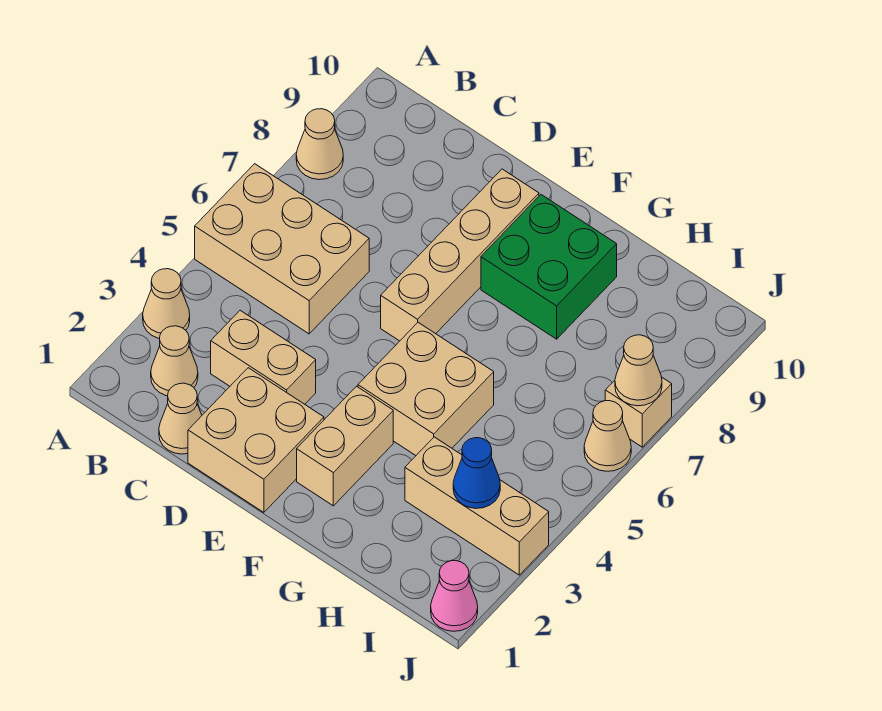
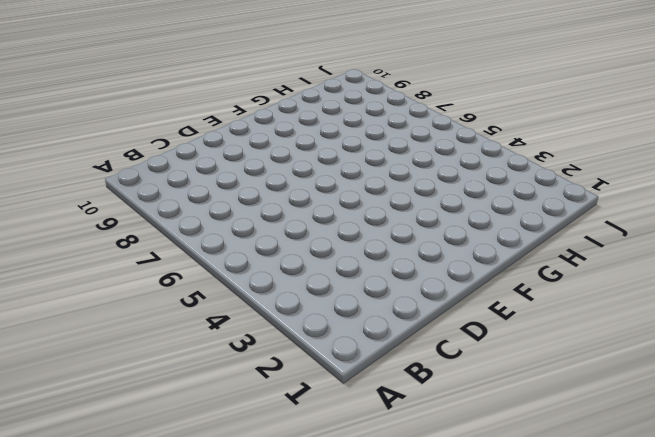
none -> tan 1x1 cone [143,269,190,339]
none -> tan 2x3 brick [195,164,369,334]
none -> tan 1x1 cone [296,109,343,180]

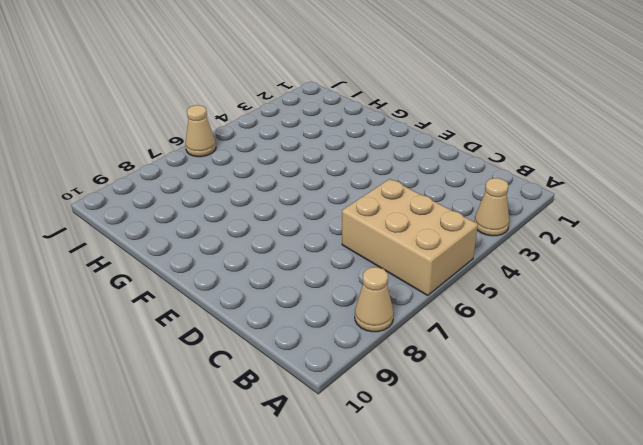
none -> tan 1x1 cone [151,326,198,396]
none -> tan 1x1 cone [159,383,202,454]
none -> tan 1x2 brick [211,310,316,404]

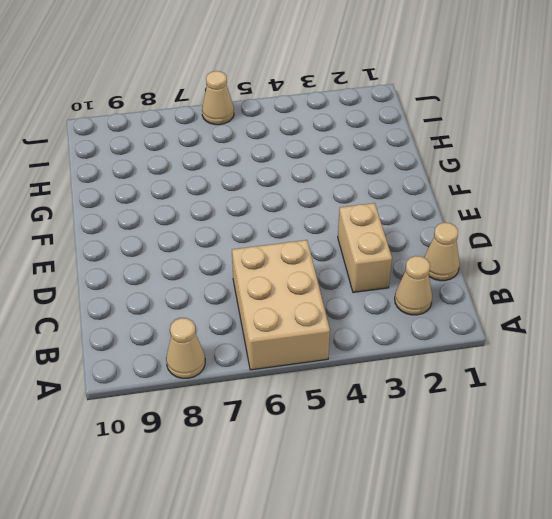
none -> tan 1x1 cone [143,269,190,339]
none -> tan 2x2 brick [188,368,324,512]
none -> tan 1x4 brick [381,169,539,341]

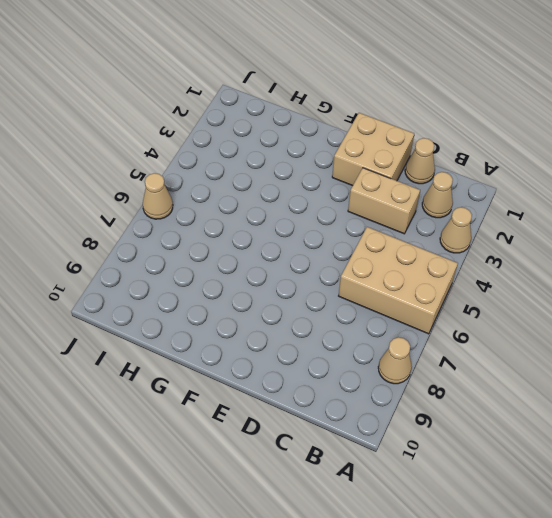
none -> tan 1x4 brick [381,169,539,341]
none -> tan 1x2 brick [297,386,393,506]
none -> tan 2x2 brick [358,323,494,455]

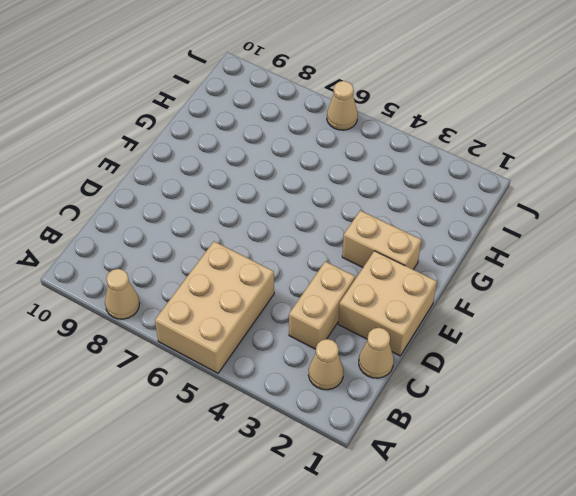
none -> tan 1x1 cone [143,269,190,339]
none -> tan 1x4 brick [381,169,539,341]
none -> tan 2x2 brick [358,323,494,455]

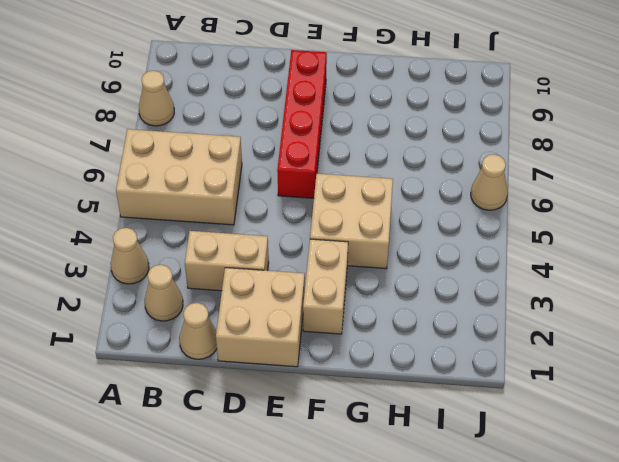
red 1x4 brick [277,50,327,198] -> tan 1x4 brick [381,169,539,341]
none -> green 2x2 brick [481,195,617,339]
none -> tan 1x3 brick [405,437,549,575]
none -> pink 1x1 cone [431,561,478,631]

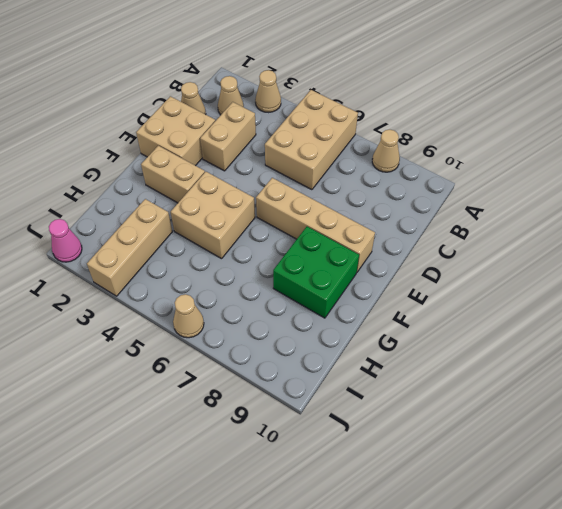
none -> tan 1x1 brick [605,378,672,447]
none -> blue 1x1 cone [453,438,500,508]
none -> tan 1x1 cone [615,335,662,406]

